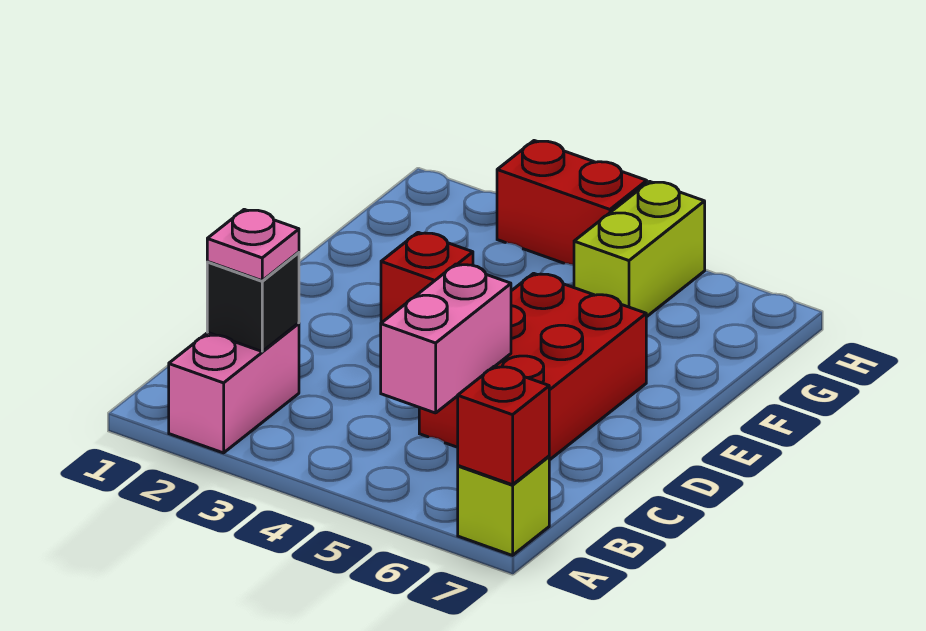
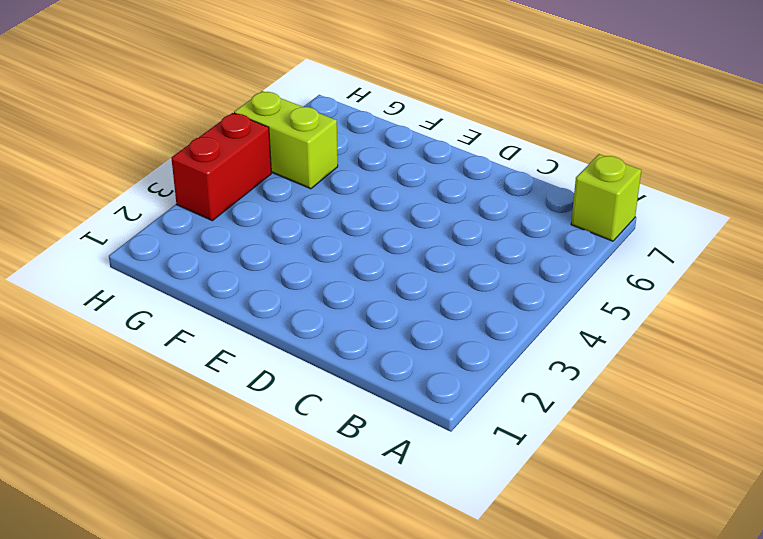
none -> pink 1x2 brick [169,323,299,453]
none -> red 2x3 brick [419,273,646,460]

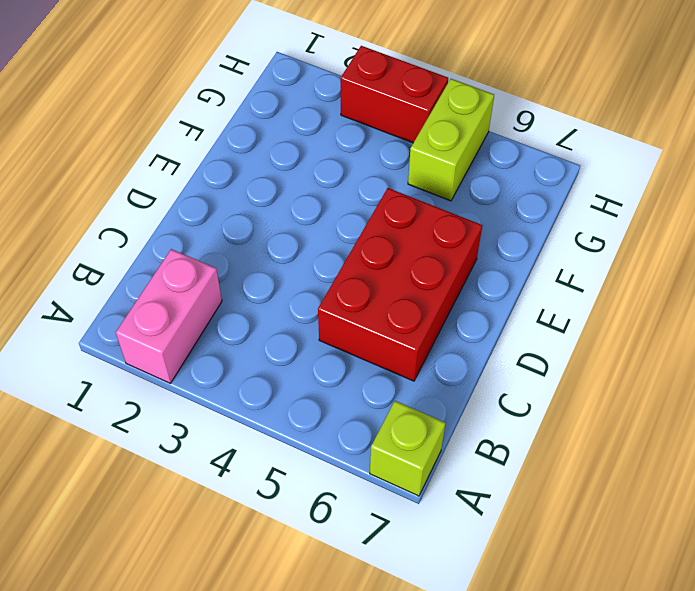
none -> red 1x1 brick [381,232,473,323]
none -> red 1x1 brick [458,366,549,485]

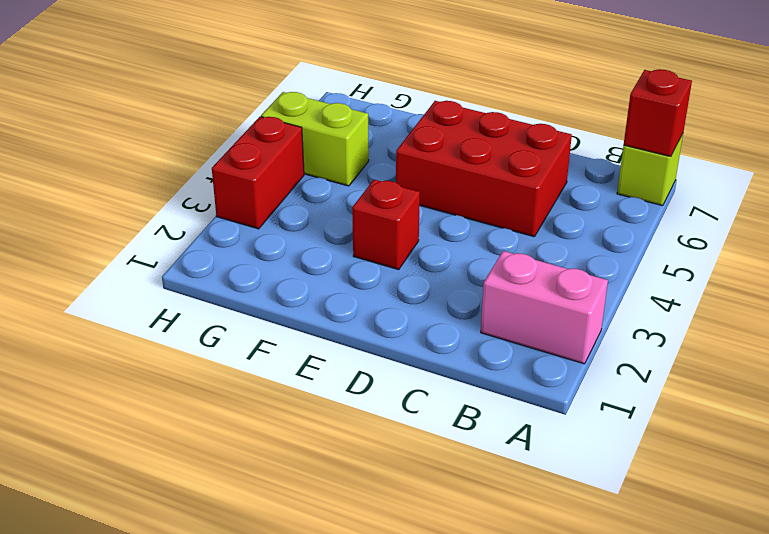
none -> black 1x1 brick [207,252,299,351]
none -> pink 1x2 brick [381,264,511,413]

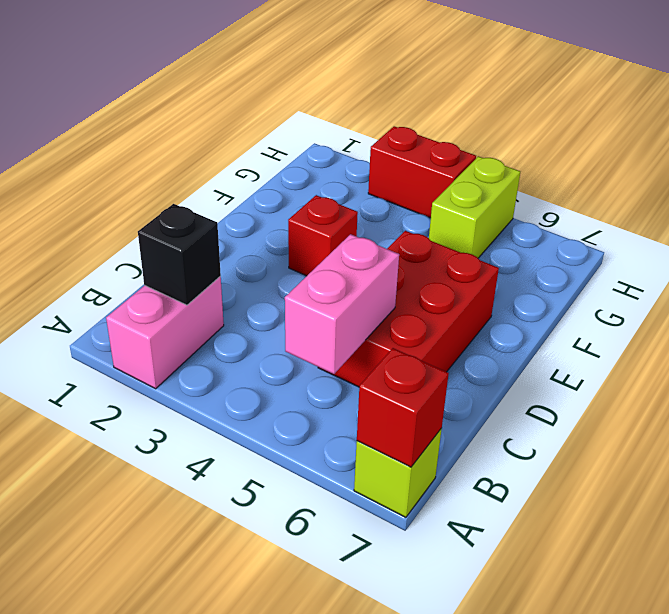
none -> pink 1x1 plate [207,209,299,281]

